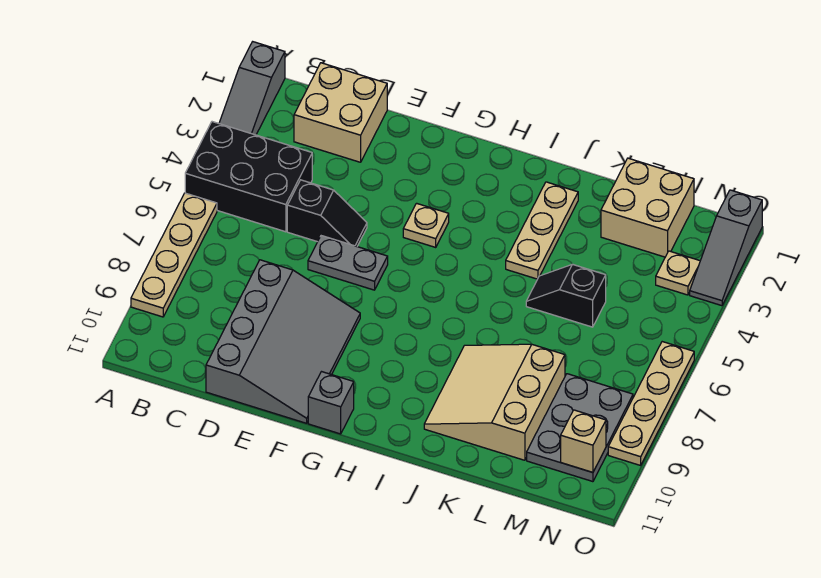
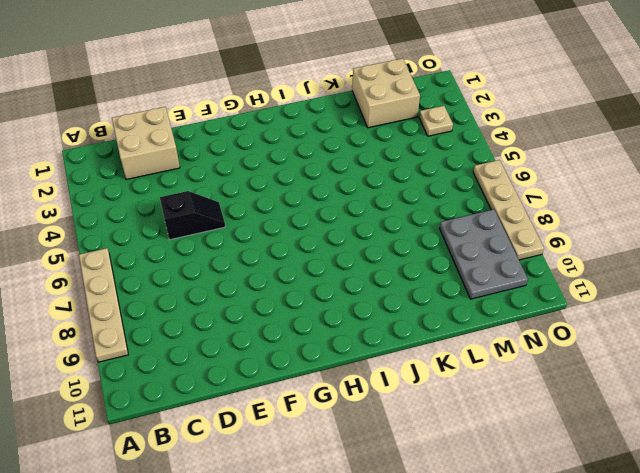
none -> grey 1x3 slope [219,42,285,135]
none -> black 2x3 brick [185,122,312,232]
none -> grey 3x4 slope [206,260,360,423]

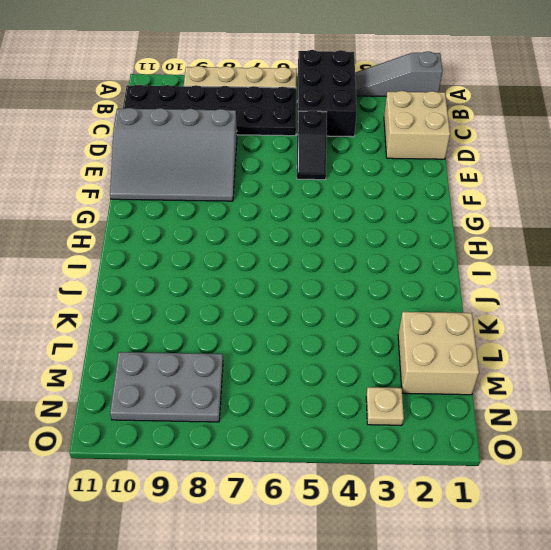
black 2x6 plate [123,85,296,136] -> none
none -> grey 1x2 plate [308,236,388,290]
none -> tan 1x1 plate [403,203,449,247]
none -> grey 1x1 brick [308,372,354,434]

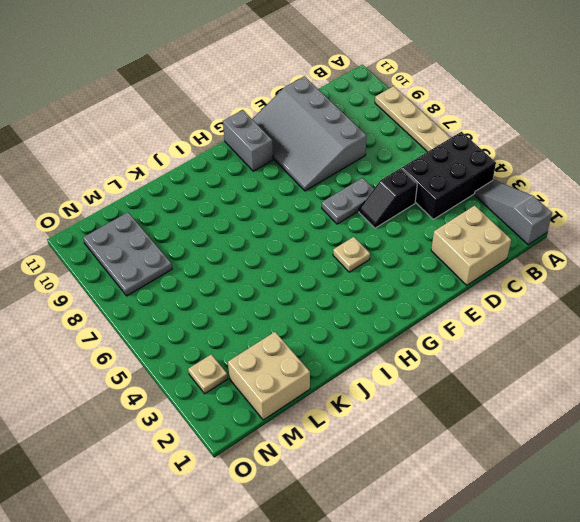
grey 1x2 brick [223,110,273,171] -> grey 1x1 brick [308,372,354,434]
none -> tan 1x3 plate [506,182,578,279]
none -> tan 3x3 slope [424,344,565,460]
none -> black 1x2 slope [526,264,606,327]

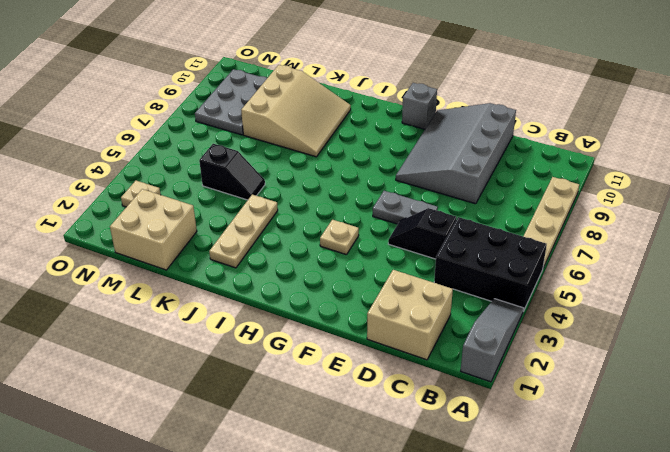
none -> grey 1x3 slope [690,190,762,306]
none -> tan 1x4 plate [608,342,694,465]
none -> tan 1x1 brick [561,410,606,472]

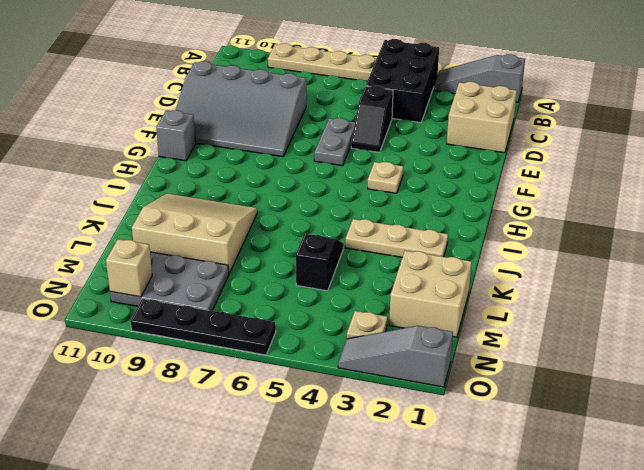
black 1x4 plate [131,299,276,355] -> tan 1x4 plate [608,342,694,465]

